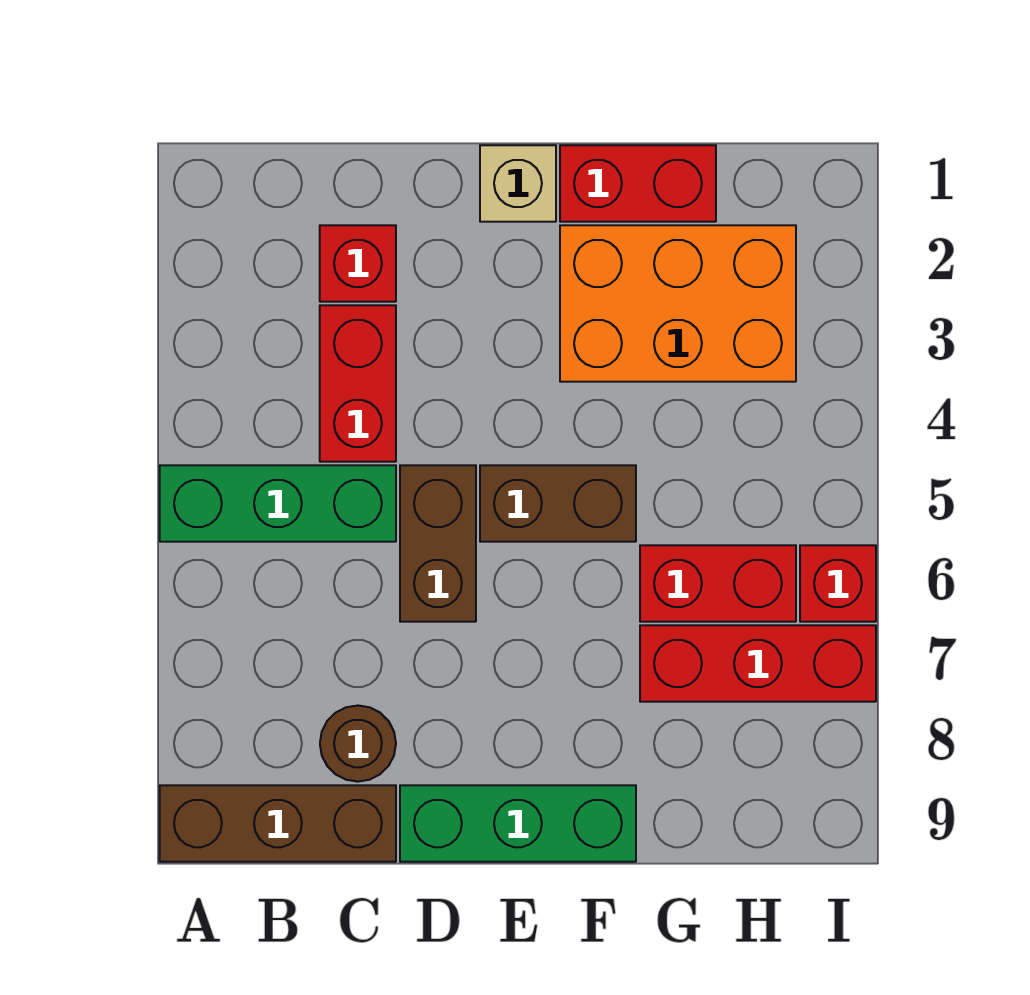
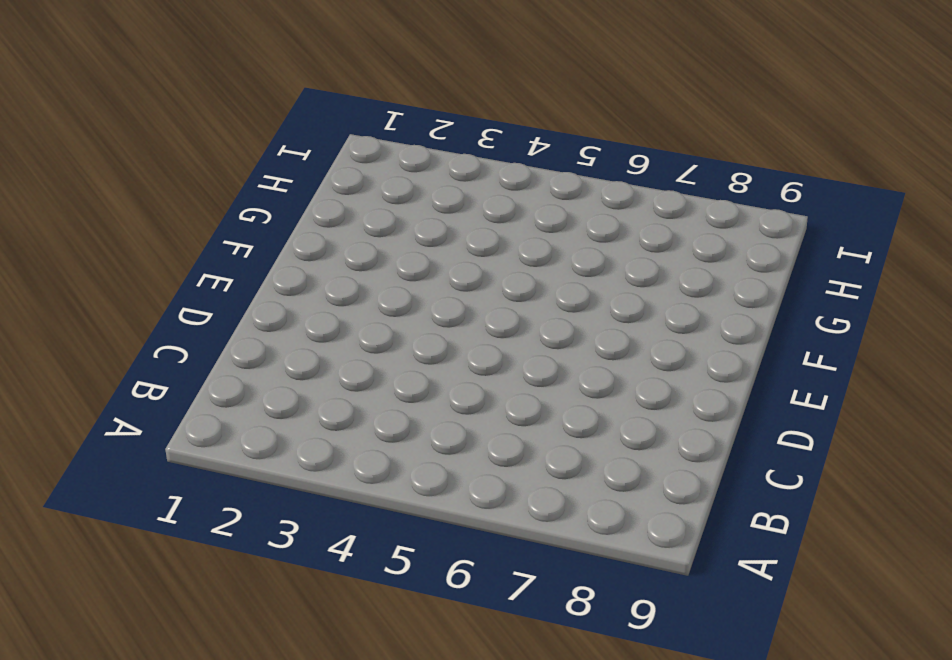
none -> green 1x3 brick [160,465,396,542]
none -> brown 1x3 brick [160,785,396,862]
none -> red 1x1 brick [320,225,396,302]

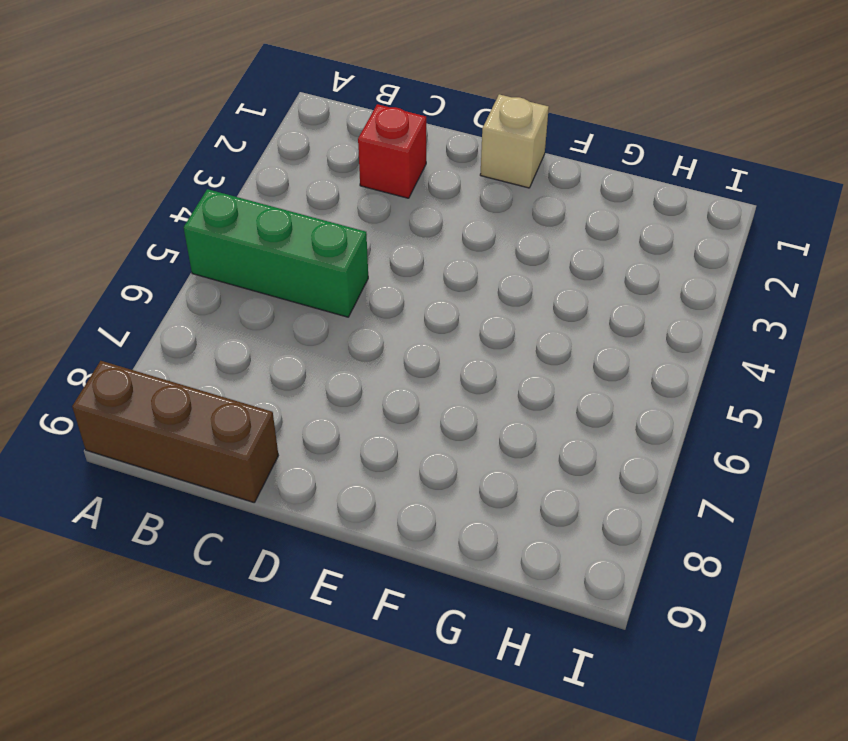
none -> red 1x2 brick [320,305,396,462]
none -> brown 1x1 round brick [320,706,396,782]
none -> brown 1x2 brick [400,465,476,622]

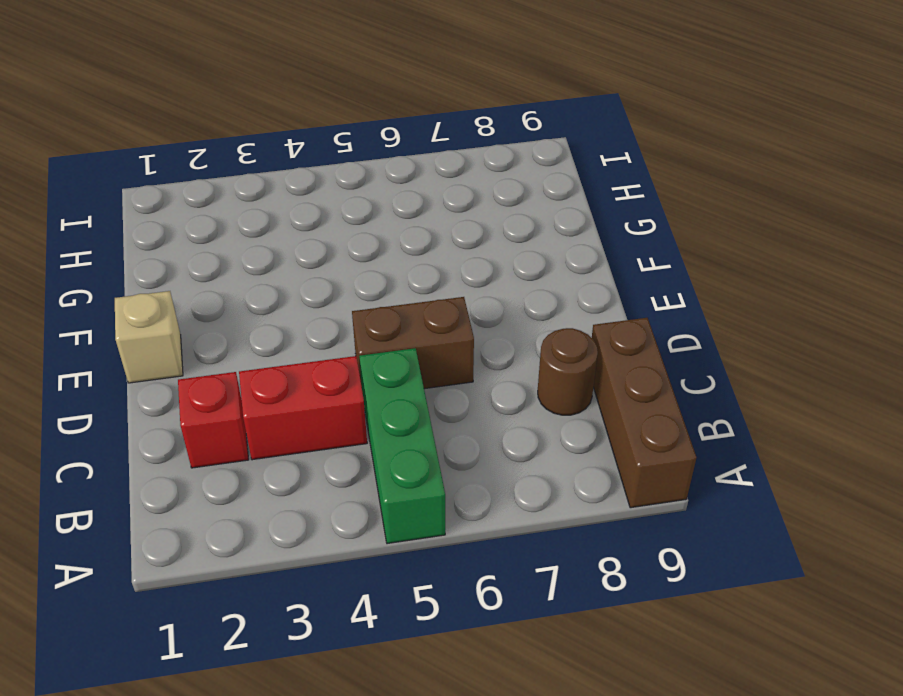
none -> green 1x3 brick [400,785,636,862]
none -> brown 1x2 brick [480,465,636,542]
none -> red 1x2 brick [560,145,716,222]

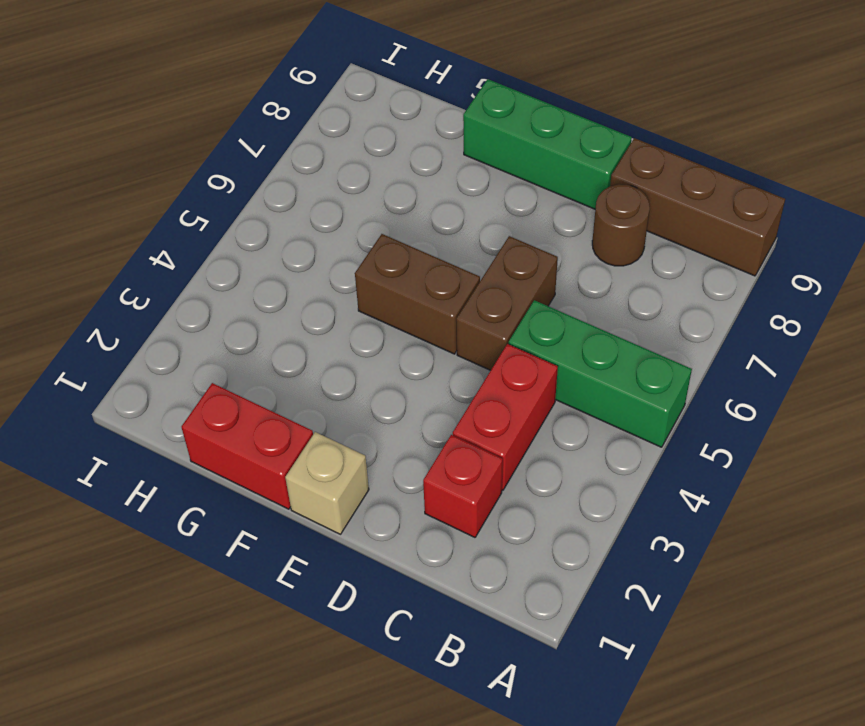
none -> orange 2x3 brick [560,225,796,382]
none -> red 1x2 brick [640,545,796,622]
none -> red 1x3 brick [640,625,876,702]

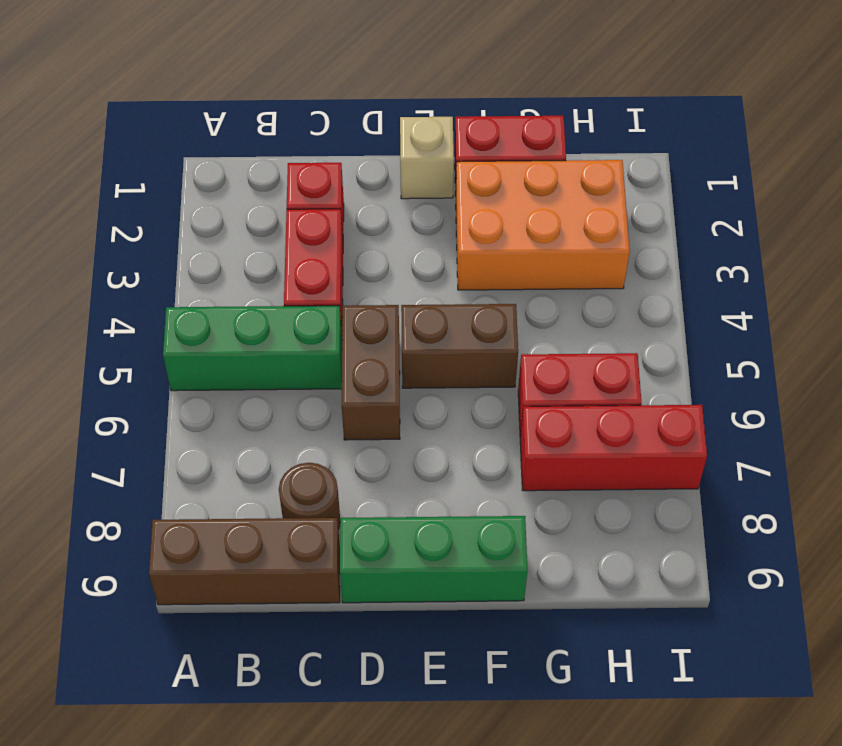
none -> red 1x1 brick [800,545,876,622]

